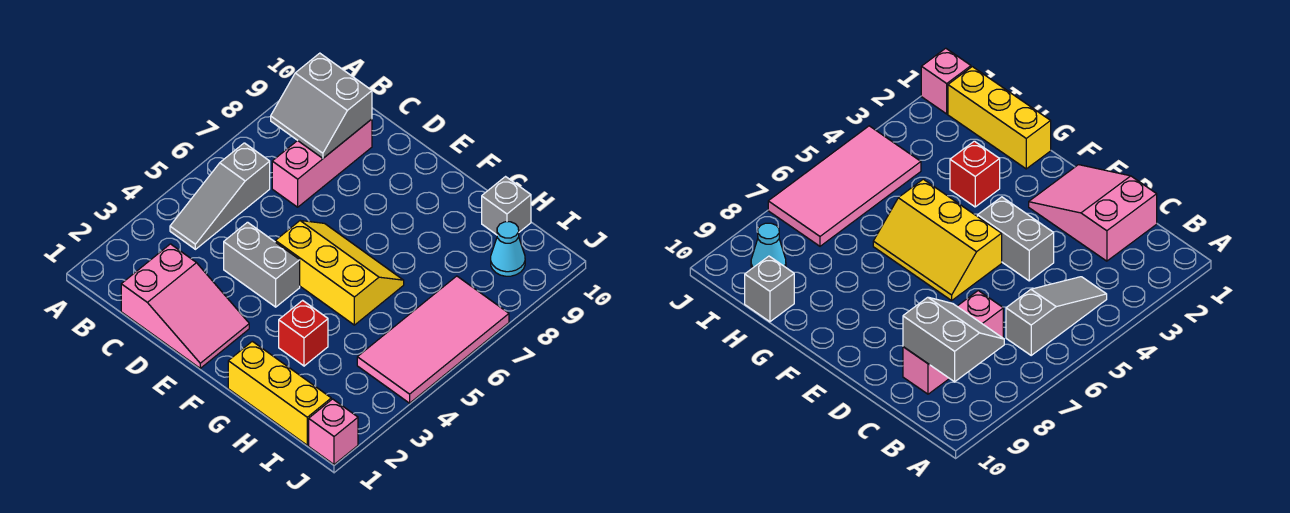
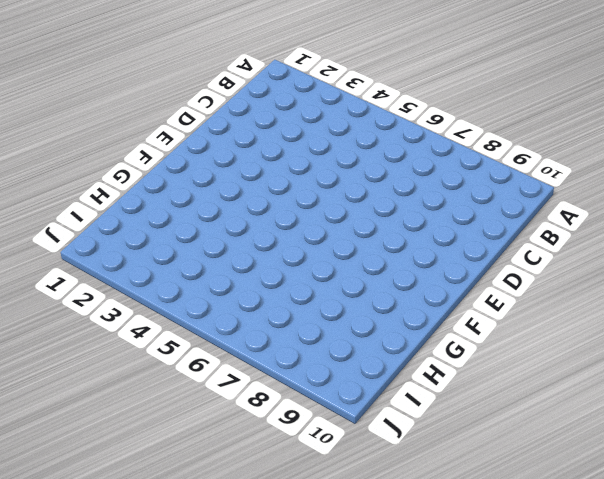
none -> grey 1x3 slope [170,143,270,249]
none -> pink 2x3 slope [121,244,249,368]
none -> pink 1x3 brick [272,119,372,207]

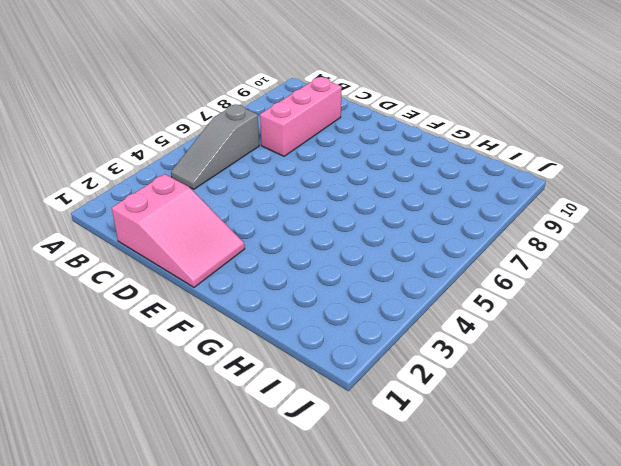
none -> grey 1x2 brick [224,222,300,307]
none -> yellow 2x3 slope [275,221,404,325]
none -> yellow 1x3 brick [228,341,331,445]

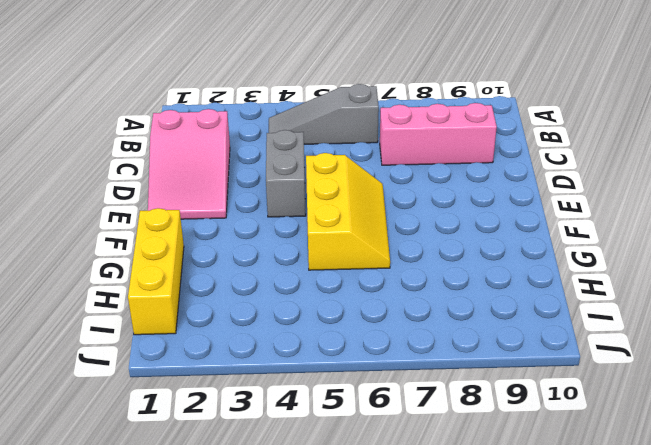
none -> red 1x1 brick [279,300,328,366]
none -> grey 1x1 brick [482,177,531,235]
none -> pink 2x4 tile [357,276,509,403]

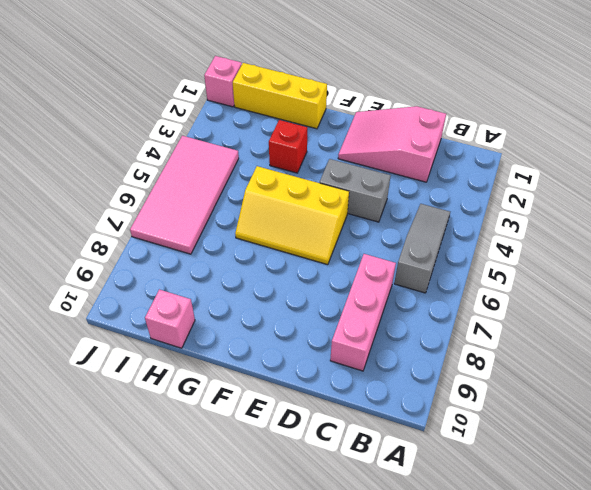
pink 1x1 brick [145,289,195,348] -> grey 1x1 brick [482,177,531,235]
none -> cyan 1x1 cone [491,222,525,276]
none -> grey 2x2 slope [271,53,372,158]

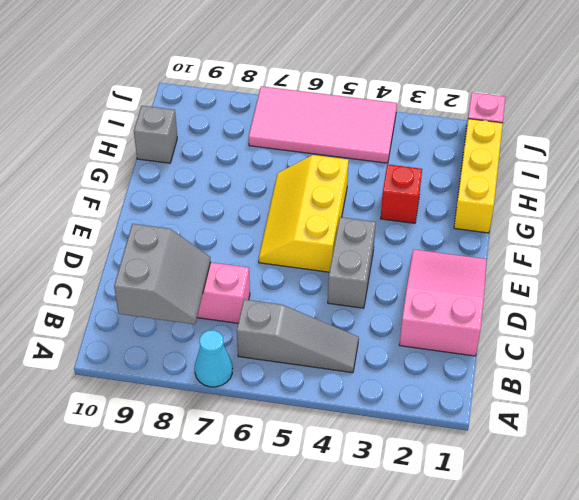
cyan 1x1 cone [195,330,233,387] -> cyan 1x1 cone moved to [491,222,525,276]

